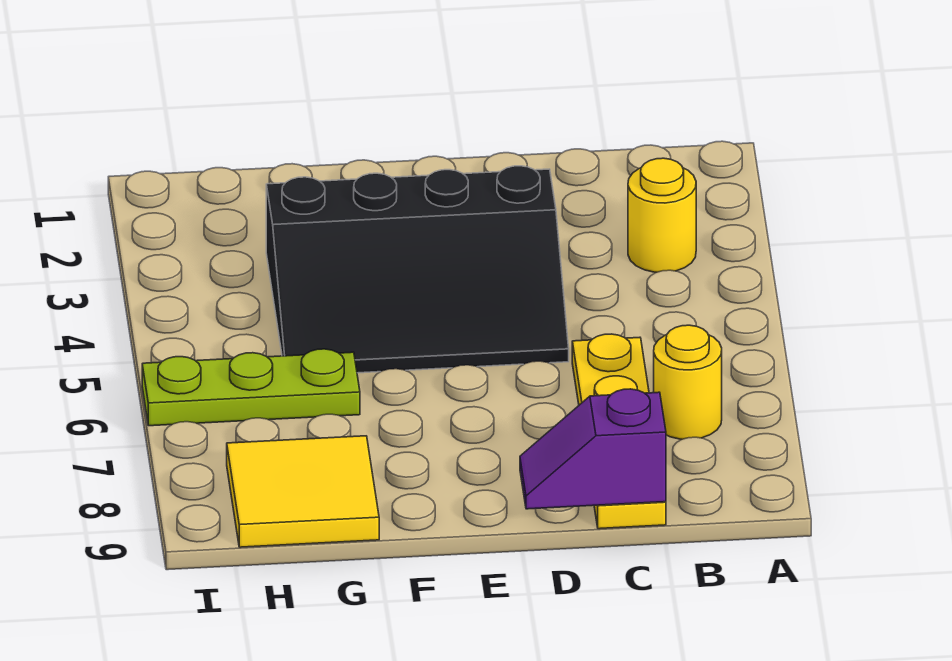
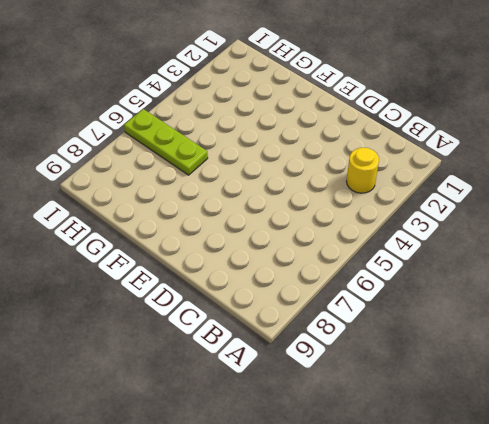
none -> yellow 1x1 round brick [654,325,722,439]
none -> yellow 1x4 plate [572,334,666,529]

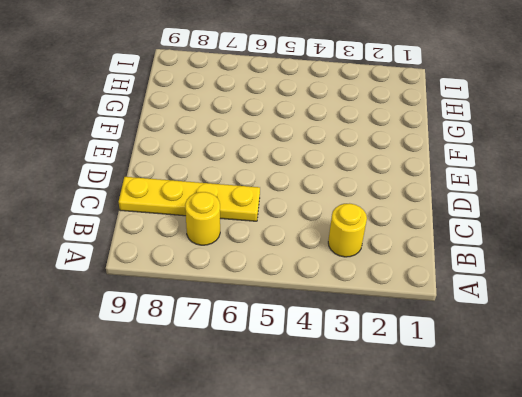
none -> black 3x4 slope [266,166,569,373]
none -> lime 1x3 plate [142,349,360,426]

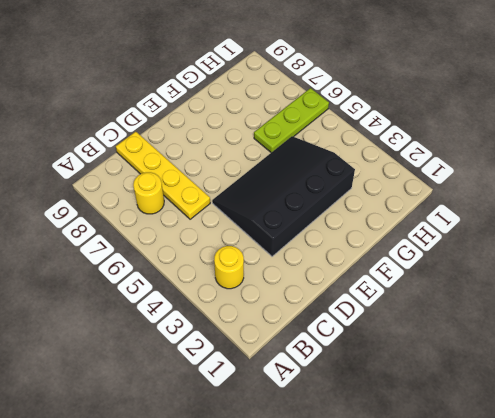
none -> yellow 2x2 tile [227,436,379,547]
none -> purple 1x2 slope [520,389,666,509]

